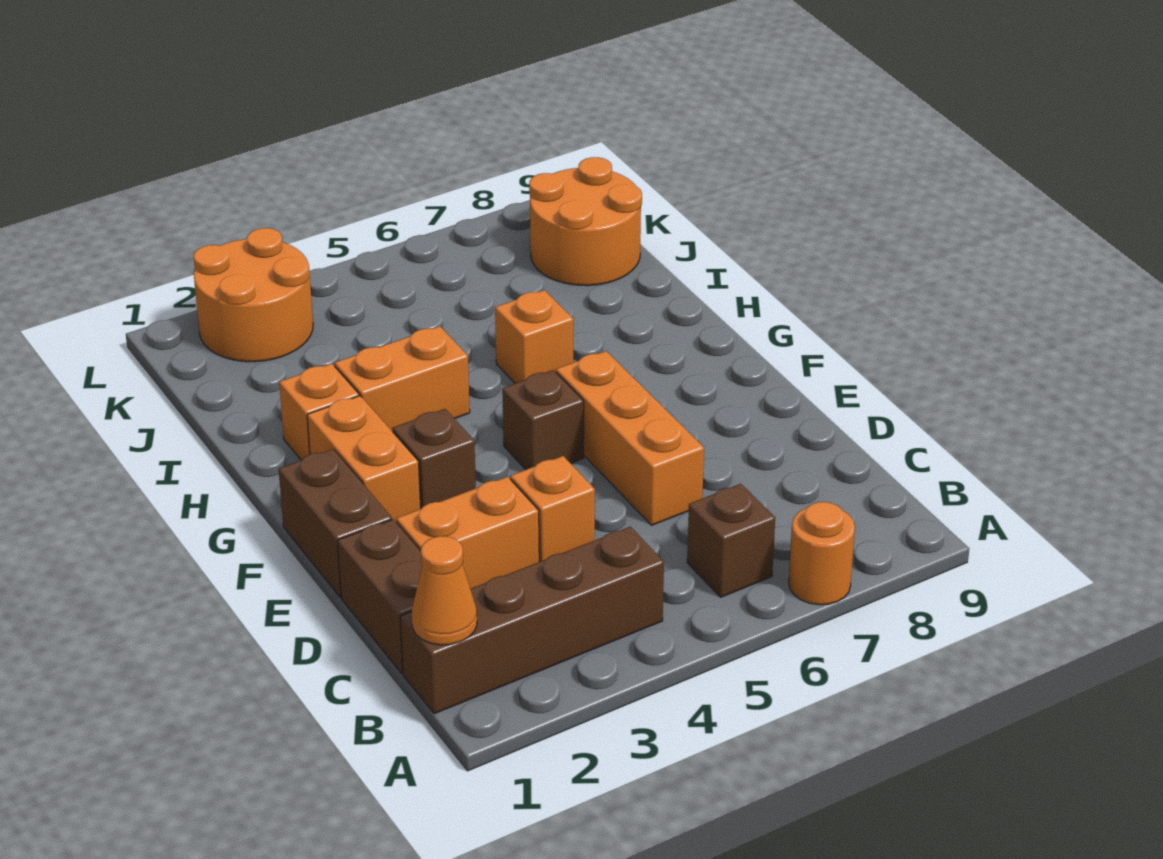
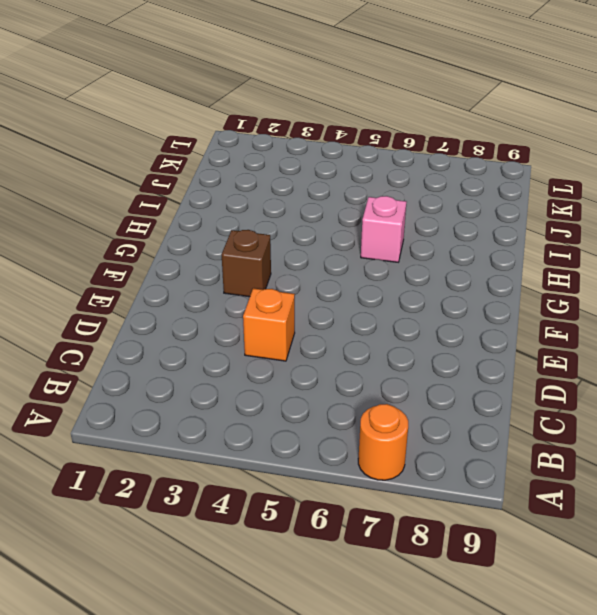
pink 1x1 brick [361,196,406,262] -> orange 1x1 brick [495,290,573,383]
none -> brown 1x4 brick [400,527,664,714]
none -> brown 1x1 brick [687,484,775,597]
none -> brown 1x2 brick [338,519,422,674]

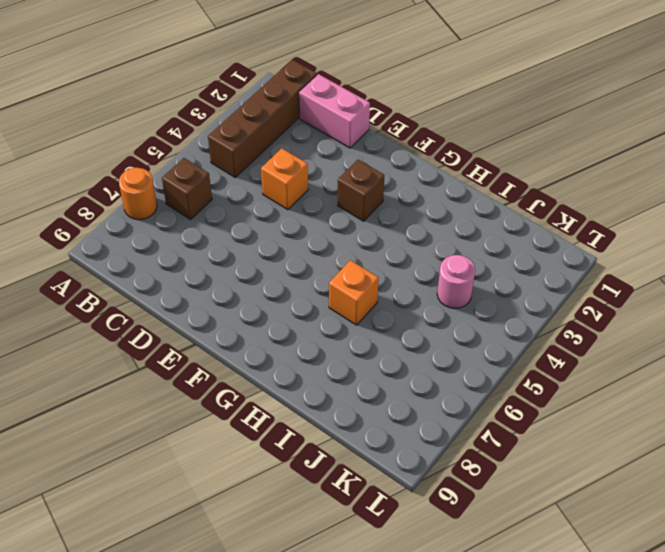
pink 1x2 brick [299,74,370,148] -> brown 1x2 brick [338,519,422,674]
pink 1x1 round brick [437,255,475,308] -> none
none -> orange 1x2 brick [396,477,539,589]
none -> orange 1x3 brick [556,351,704,525]
none -> brown 1x2 brick [279,449,392,597]

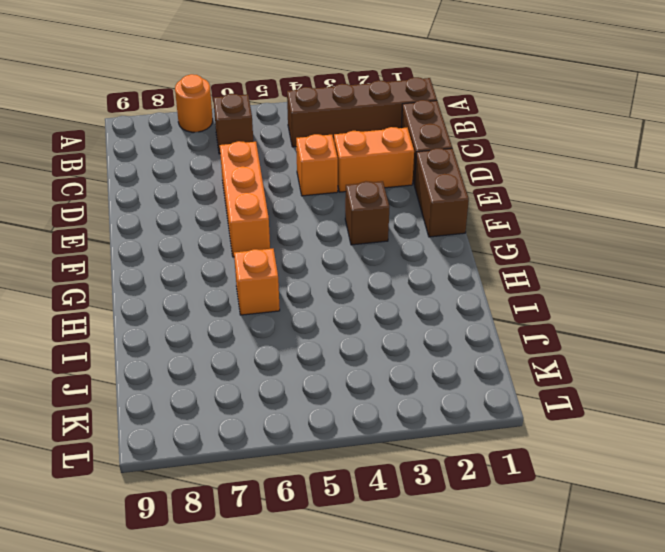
none -> orange 1x2 brick [307,396,421,522]
none -> brown 1x1 brick [502,370,584,470]
none -> orange 1x1 brick [279,364,359,460]

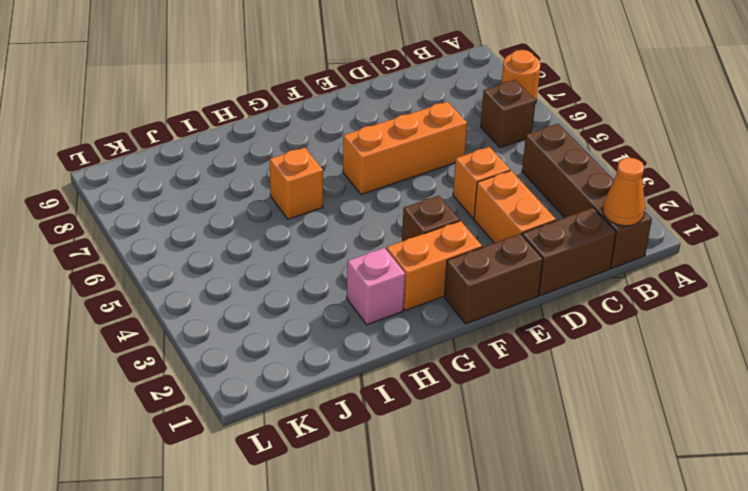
pink 1x1 brick [347,248,405,325] -> orange 1x1 brick [279,364,359,460]
none -> brown 1x1 brick [502,370,584,470]
none -> orange 1x2 brick [335,326,470,432]
none -> orange 2x2 round brick [529,157,642,286]

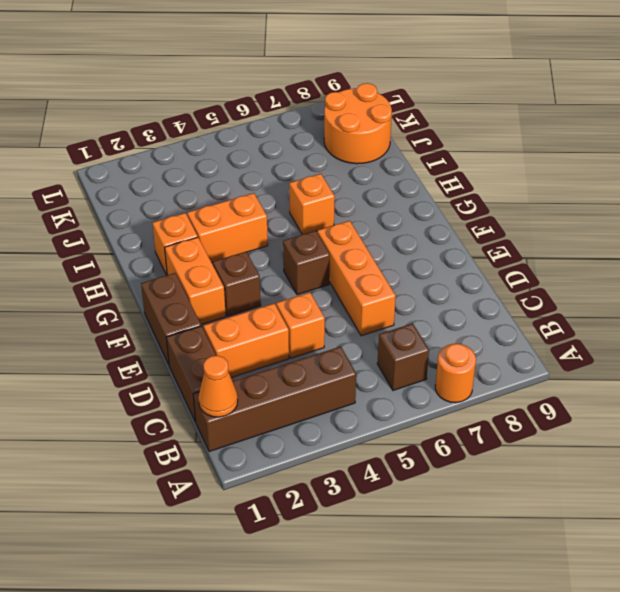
none -> orange 2x2 round brick [193,228,313,362]

